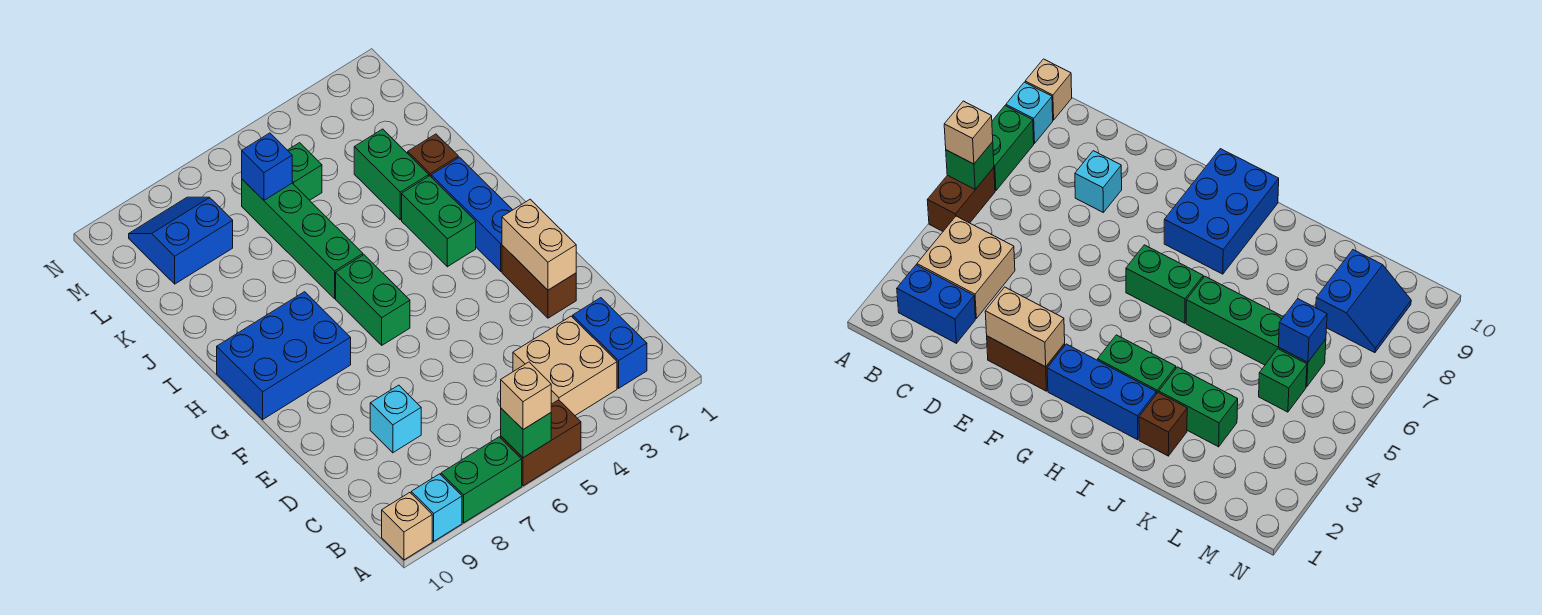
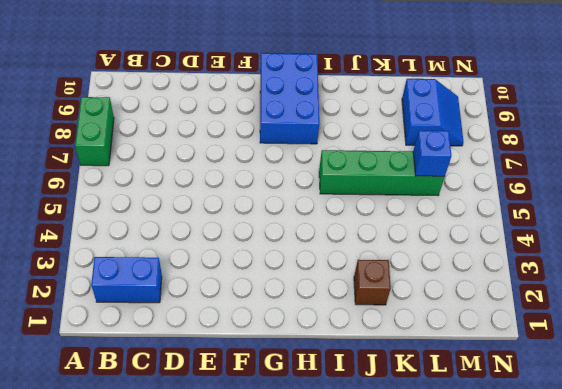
none -> brown 1x2 brick [501,400,581,486]
none -> cyan 1x1 brick [411,474,462,541]
none -> tan 1x1 brick [382,493,432,560]

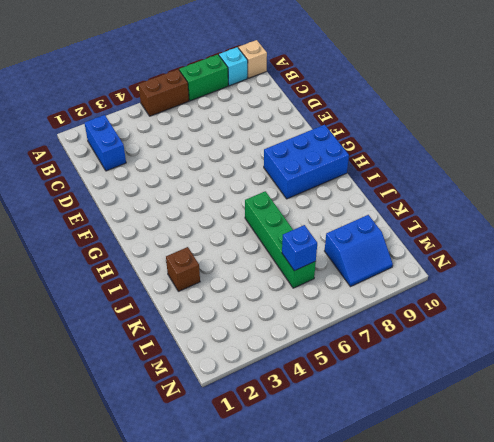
none -> tan 2x2 brick [513,316,617,415]
none -> cyan 1x1 brick [370,385,421,453]
none -> brown 1x2 brick [502,245,576,318]

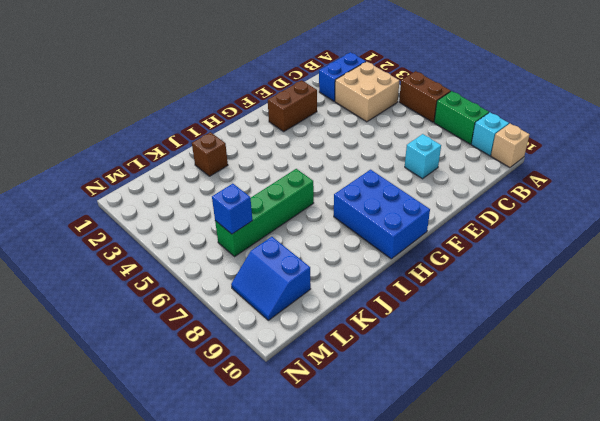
none -> blue 1x3 brick [431,157,512,271]
none -> green 1x2 brick [336,255,410,345]
none -> green 1x2 brick [402,176,476,267]

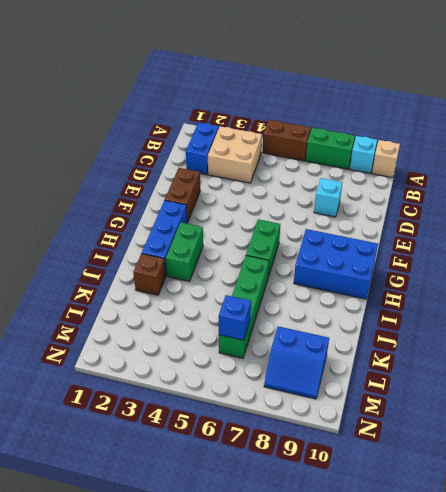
none -> green 1x2 brick [354,129,429,220]
none -> green 1x1 brick [288,143,322,200]
none -> green 1x1 brick [501,408,551,458]

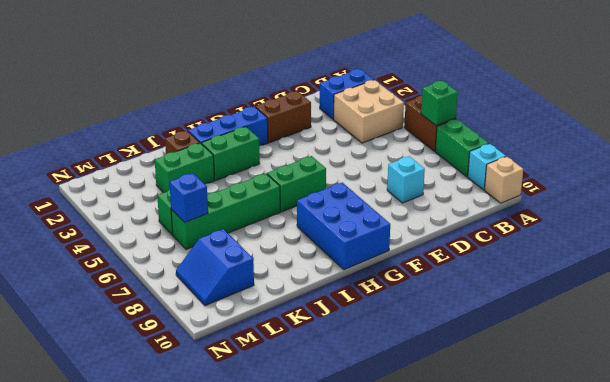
none -> tan 1x2 brick [502,199,576,290]
none -> tan 1x1 brick [501,362,551,430]

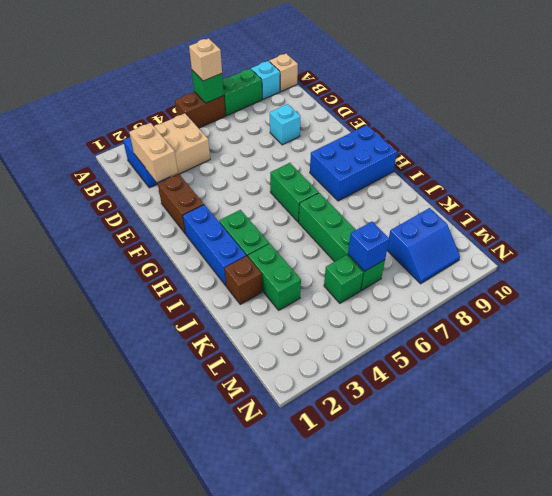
tan 1x2 brick [129,123,178,182] -> tan 1x2 brick moved to [502,199,576,290]

